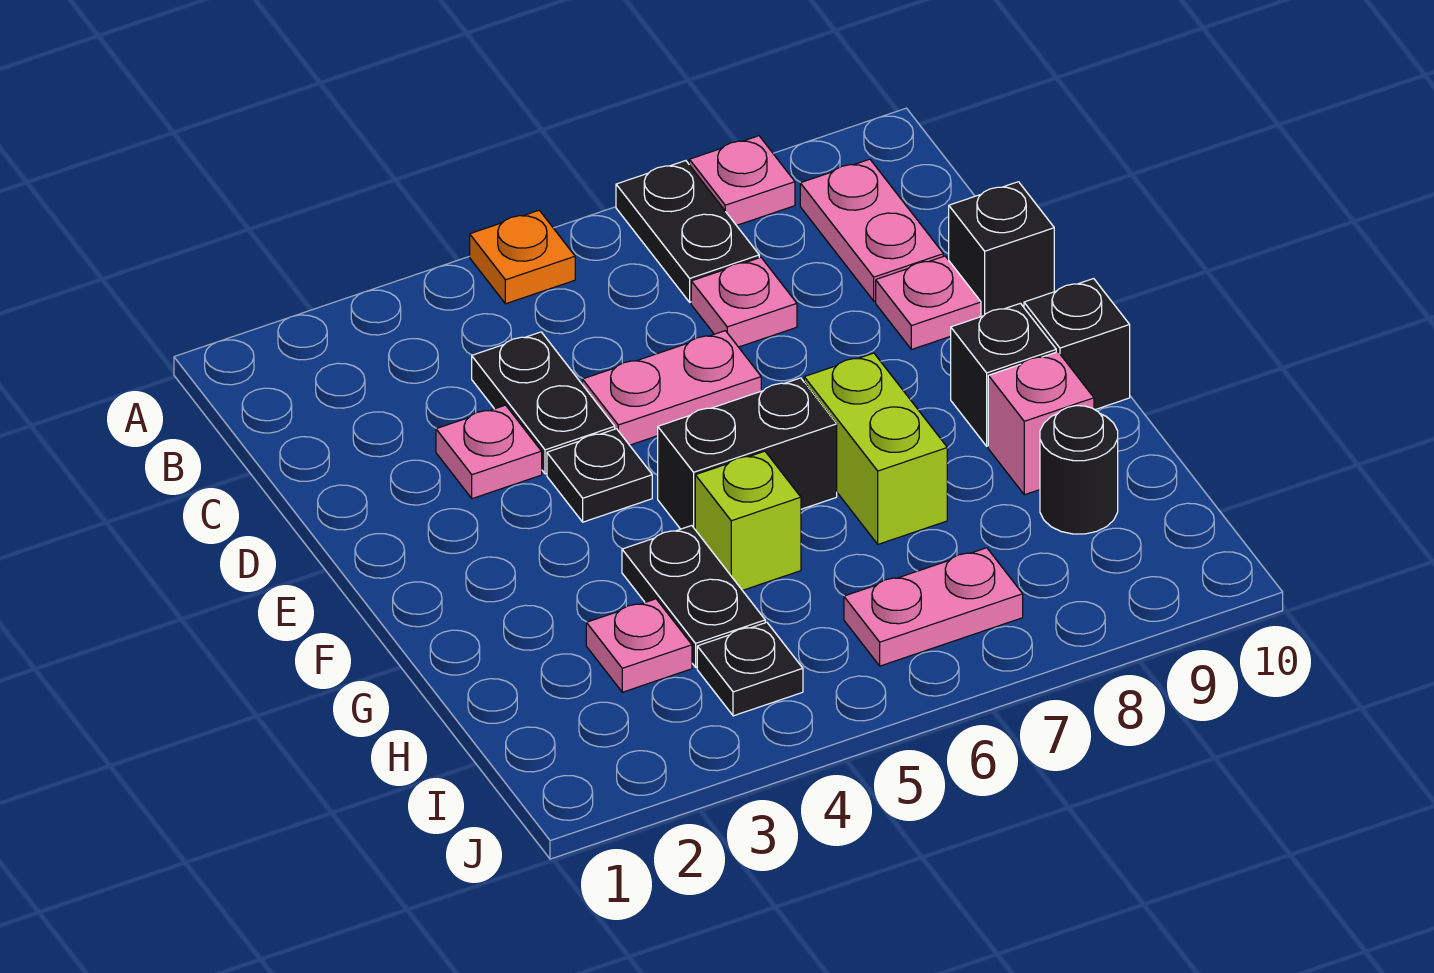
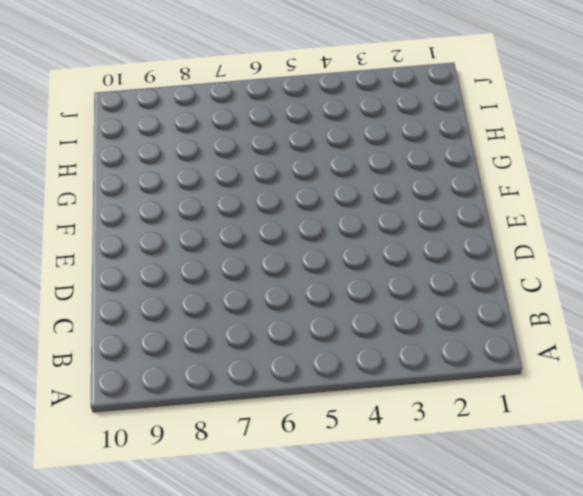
none -> orange 1x1 plate [470,210,575,304]
none -> black 1x2 plate [616,161,759,302]
none -> pink 1x1 plate [689,136,795,225]

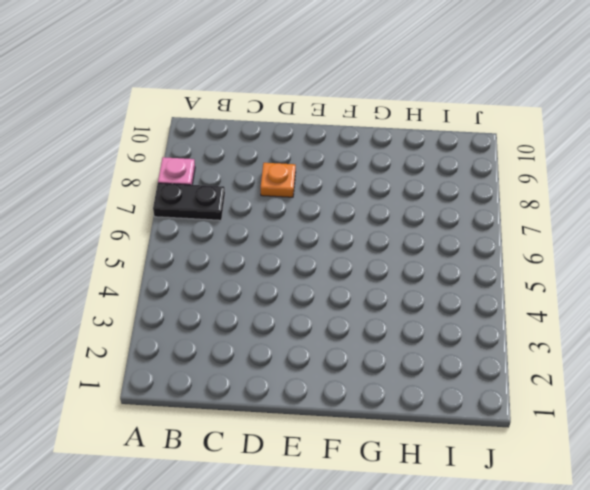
orange 1x1 plate [261,163,296,197] -> orange 1x1 plate moved to [470,210,575,304]
none -> pink 1x2 plate [800,159,943,301]
none -> black 1x2 plate [472,332,615,474]
none -> pink 1x1 plate [691,257,797,347]

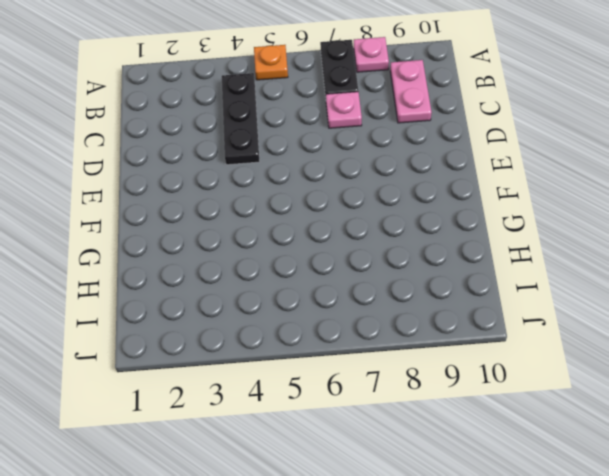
black 1x3 plate [222,73,260,165] -> black 1x2 plate [472,332,615,474]
none -> pink 1x1 plate [436,405,542,499]
none -> pink 1x2 plate [582,331,761,445]
none -> pink 1x1 plate [876,256,981,350]

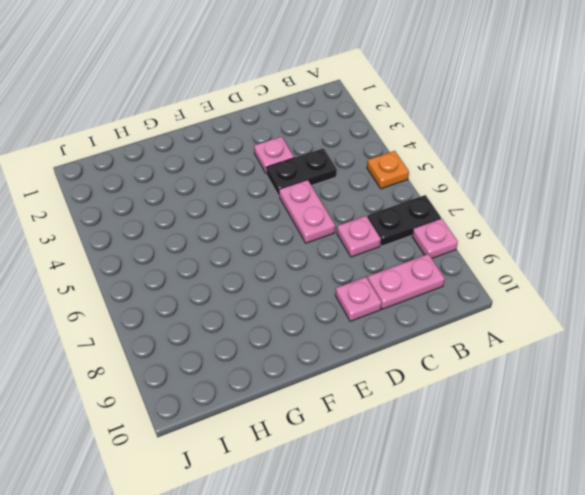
none -> black 1x1 brick [949,182,1054,317]
none -> black 1x1 plate [547,429,652,522]
none -> black 1x2 brick [658,378,837,529]

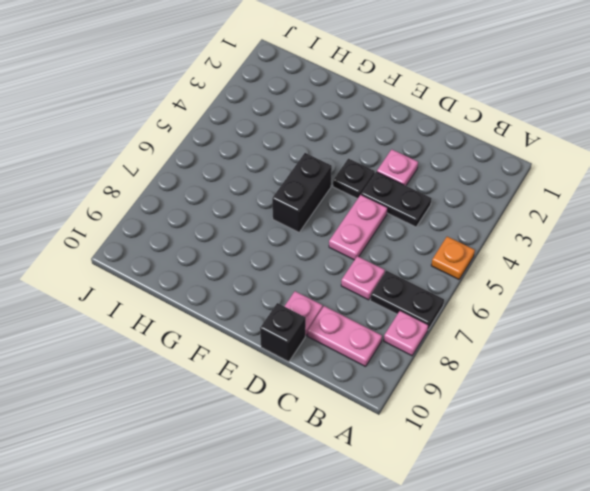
none -> lime 1x2 brick [804,353,947,544]
none -> black 1x1 brick [951,303,1056,446]
none -> black 1x1 brick [1024,279,1130,410]

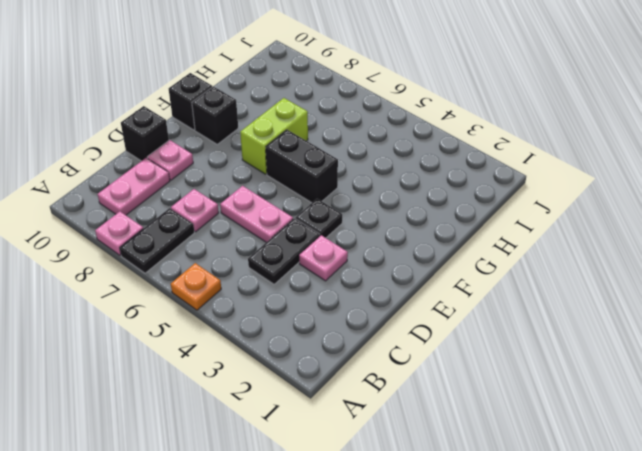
none -> black 1x2 plate [622,526,765,667]
none -> lime 1x1 brick [695,451,801,590]
none -> pink 1x1 brick [988,352,1094,495]

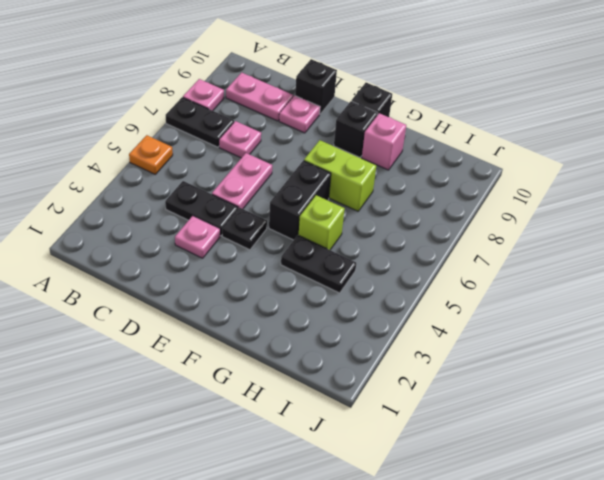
none -> pink 1x1 plate [586,599,692,692]
none -> black 1x1 round brick [1040,406,1118,534]
none -> black 1x1 plate [697,622,803,716]

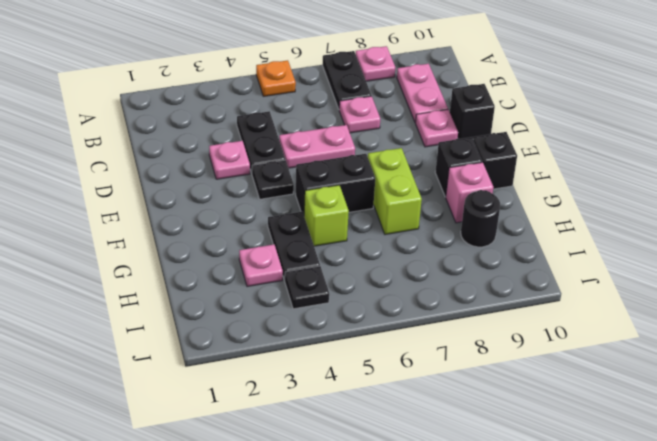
none -> pink 1x2 plate [844,548,1023,666]

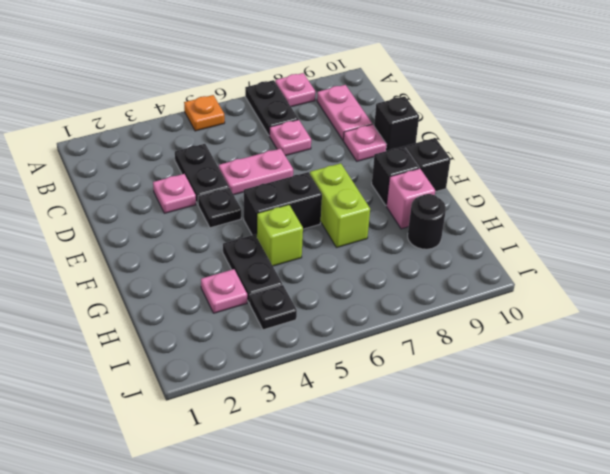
none -> pink 1x2 plate [844,548,1023,666]

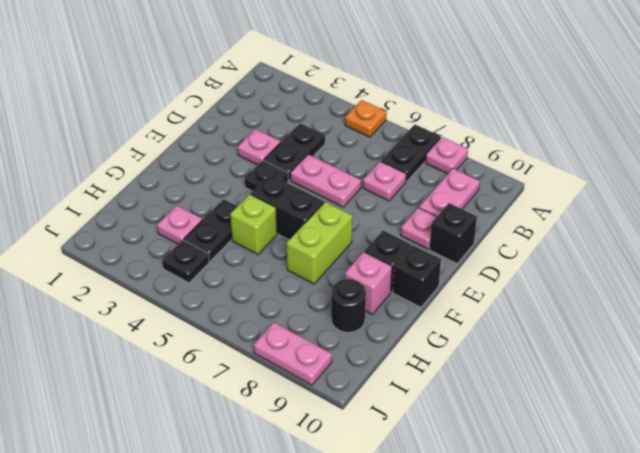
pink 1x2 plate [254,323,332,385] -> pink 1x2 plate moved to [844,548,1023,666]

